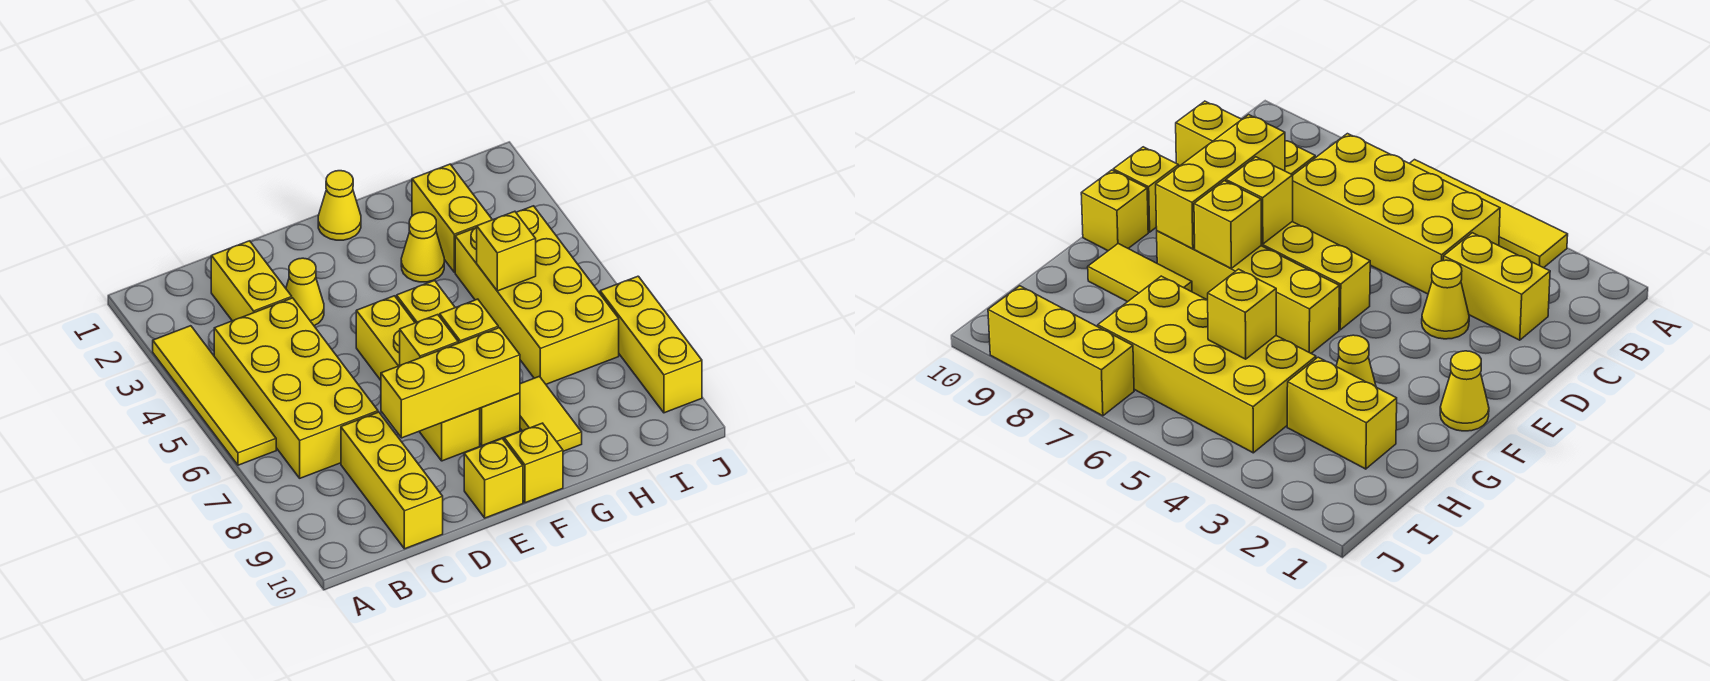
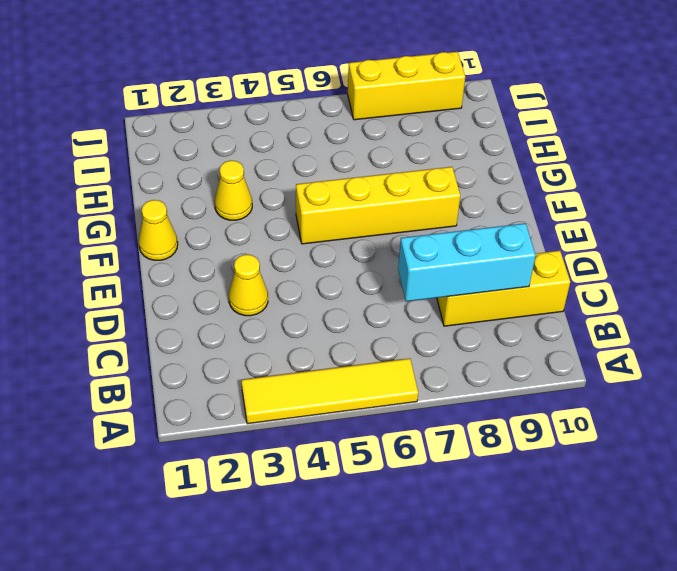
cyan 1x3 brick [398,223,536,301] -> none
none -> yellow 2x4 brick [214,298,378,478]
none -> yellow 1x2 brick [211,241,292,321]
none -> yellow 1x4 brick [356,296,480,461]

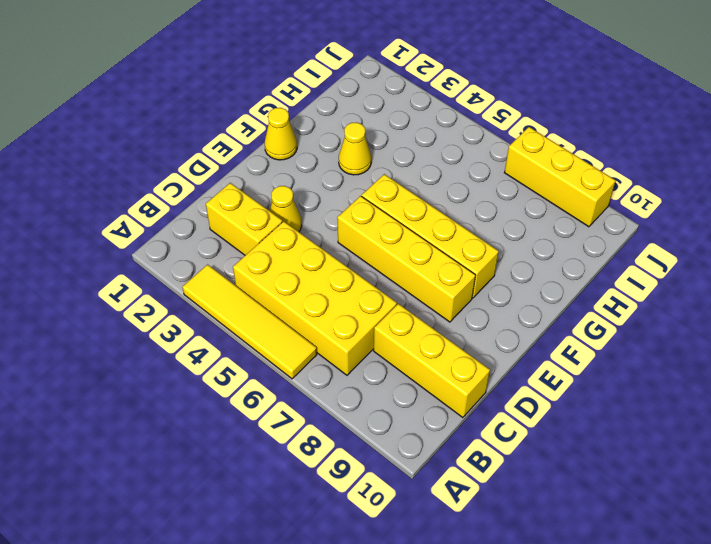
none -> yellow 1x1 brick [464,439,523,518]
none -> yellow 1x1 brick [504,423,563,503]
none -> yellow 1x2 tile [520,376,582,451]

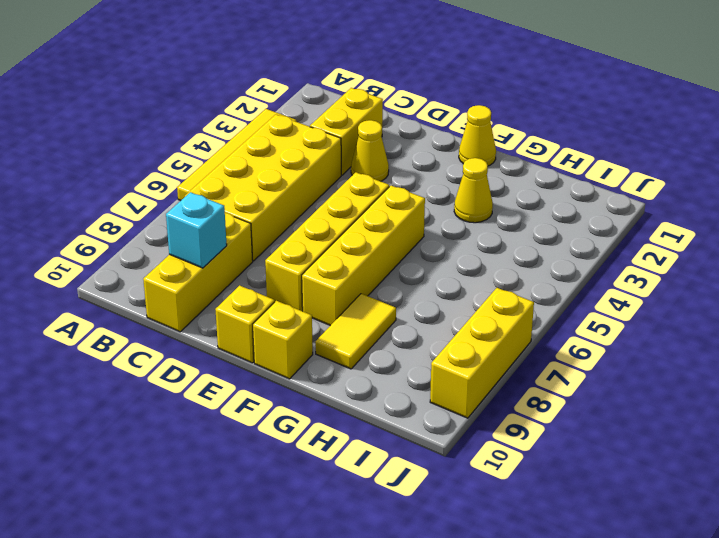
cyan 1x1 brick [166,192,227,268] -> none
none -> yellow 1x2 brick [412,164,492,272]
none -> yellow 2x4 brick [455,206,619,384]
none -> yellow 1x3 brick [381,328,520,438]

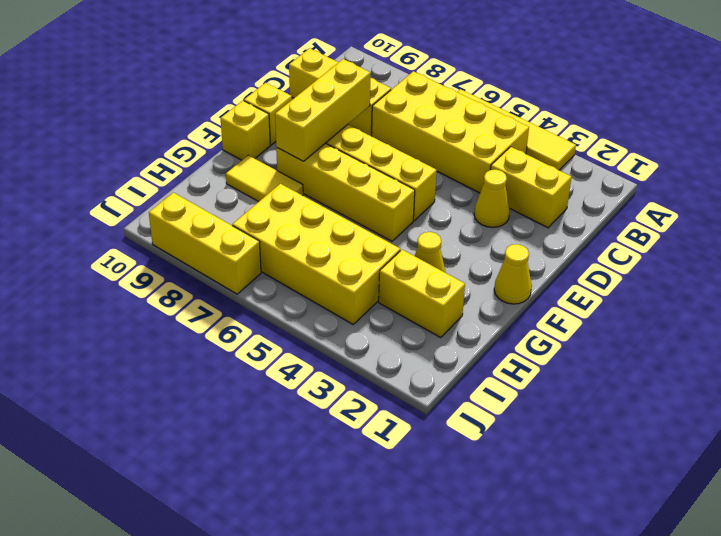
none -> yellow 1x1 brick [400,315,458,365]
none -> yellow 1x1 brick [440,299,498,343]
none -> yellow 1x1 brick [477,211,536,291]

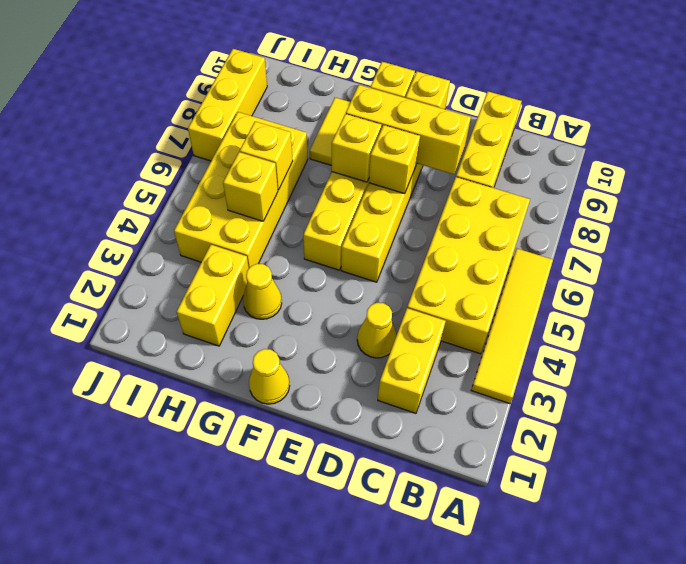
yellow 1x1 brick [240,121,293,190] -> none

